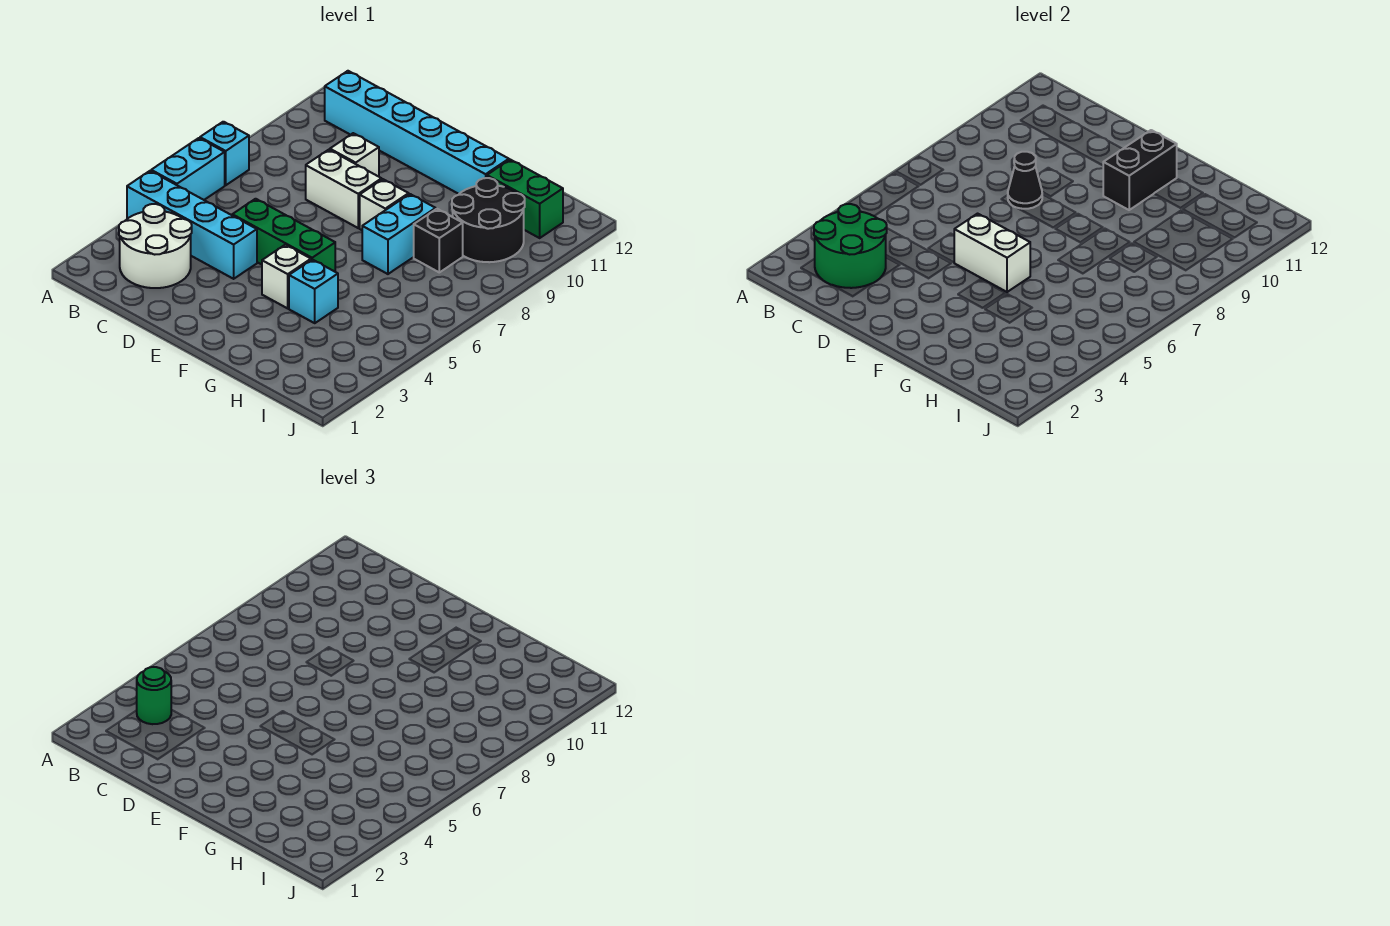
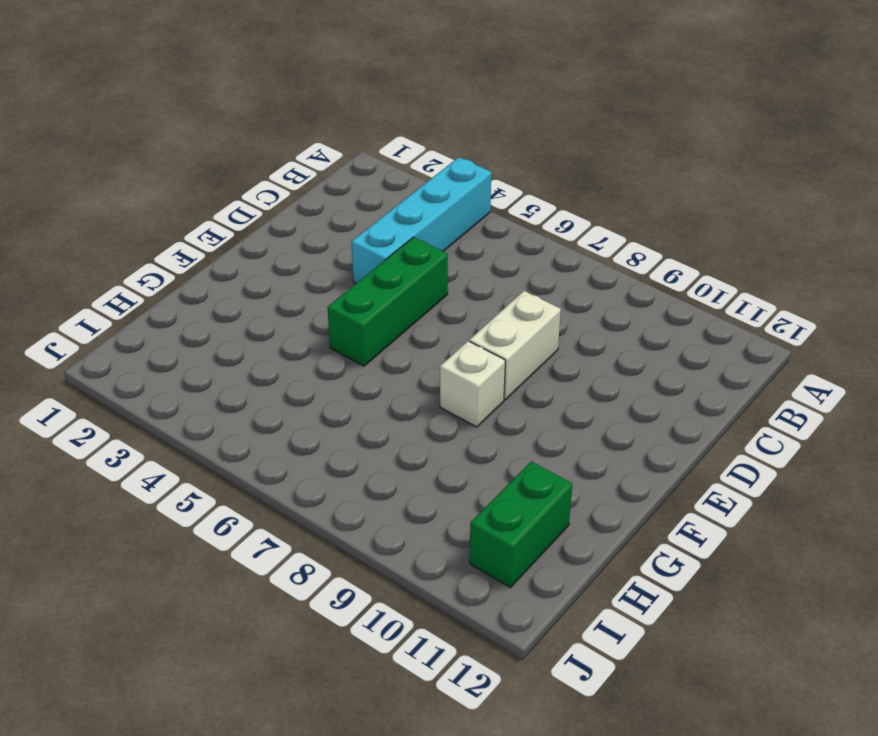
none -> cyan 1x2 brick [151,138,225,200]
none -> cyan 1x1 brick [200,122,249,185]
none -> white 2x2 round brick [119,204,192,288]

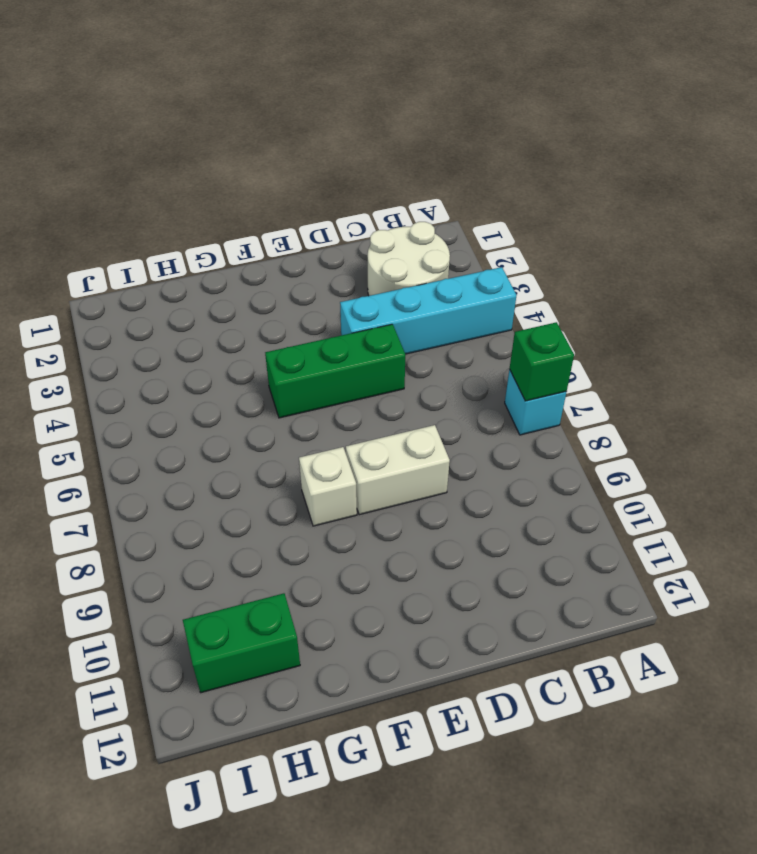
green 1x1 brick [510,322,574,401] -> none
none -> cyan 1x2 brick [151,138,225,200]
none -> cyan 1x6 brick [325,71,509,194]
none -> white 1x1 brick [330,133,379,177]

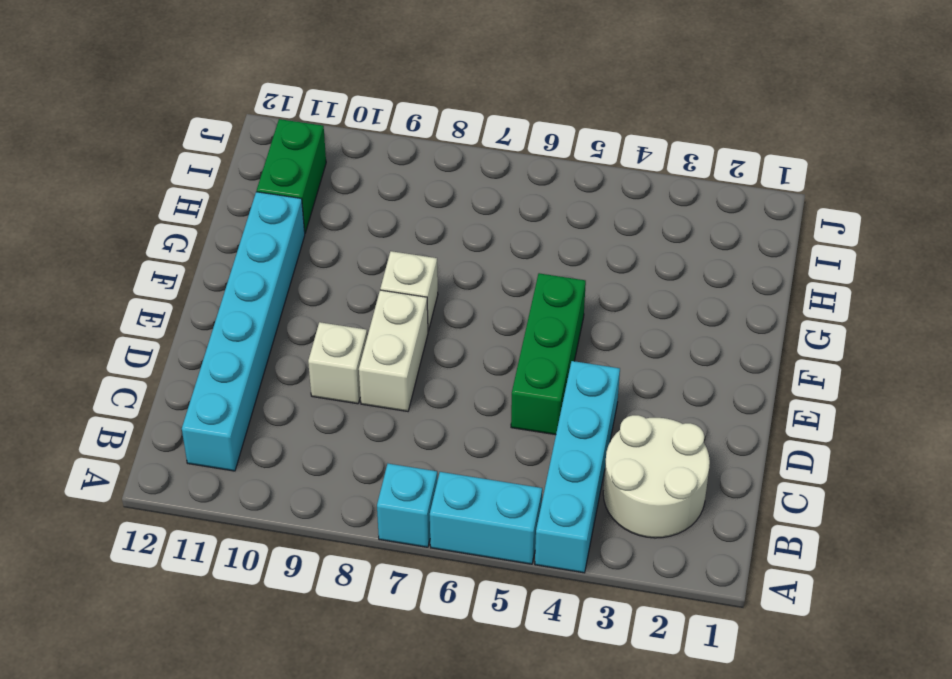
none -> white 1x1 brick [262,245,311,308]
none -> cyan 1x1 brick [289,259,338,323]
none -> cyan 1x2 brick [362,194,436,274]

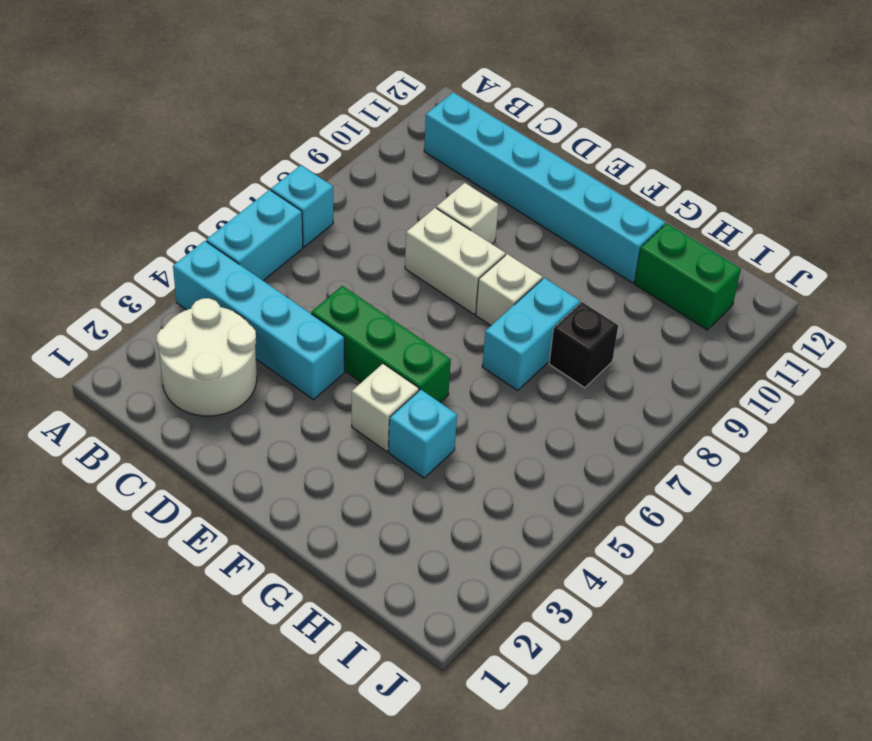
none -> black 2x2 round brick [452,178,525,262]
none -> green 2x2 round brick [814,204,887,288]
none -> black 1x1 cone [1008,152,1042,209]

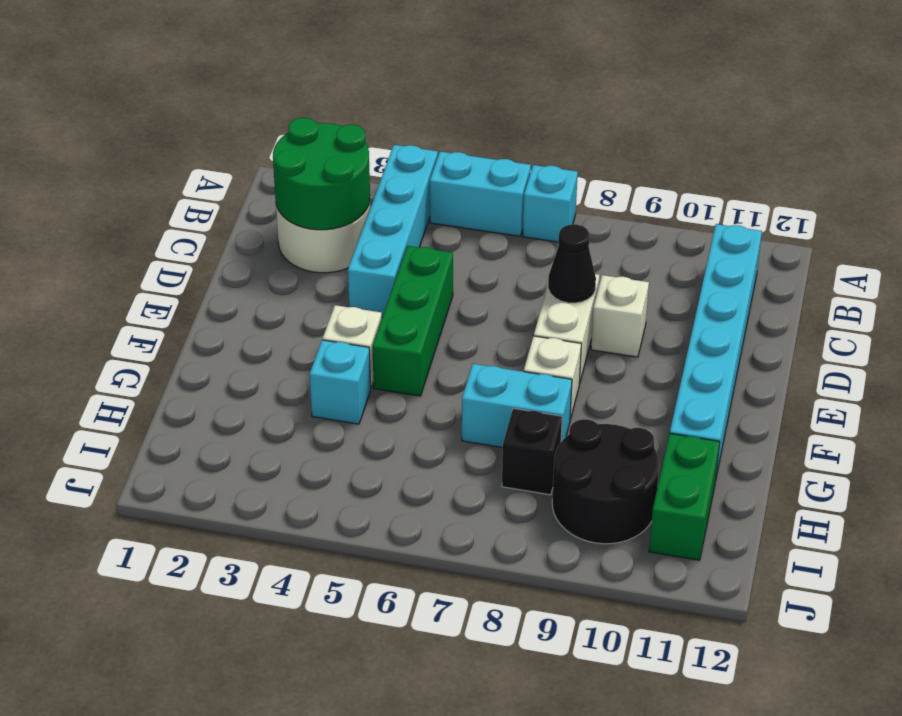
none -> white 1x2 brick [954,214,1030,292]
none -> black 1x2 brick [1103,130,1177,210]
none -> green 1x1 round brick [137,667,171,724]

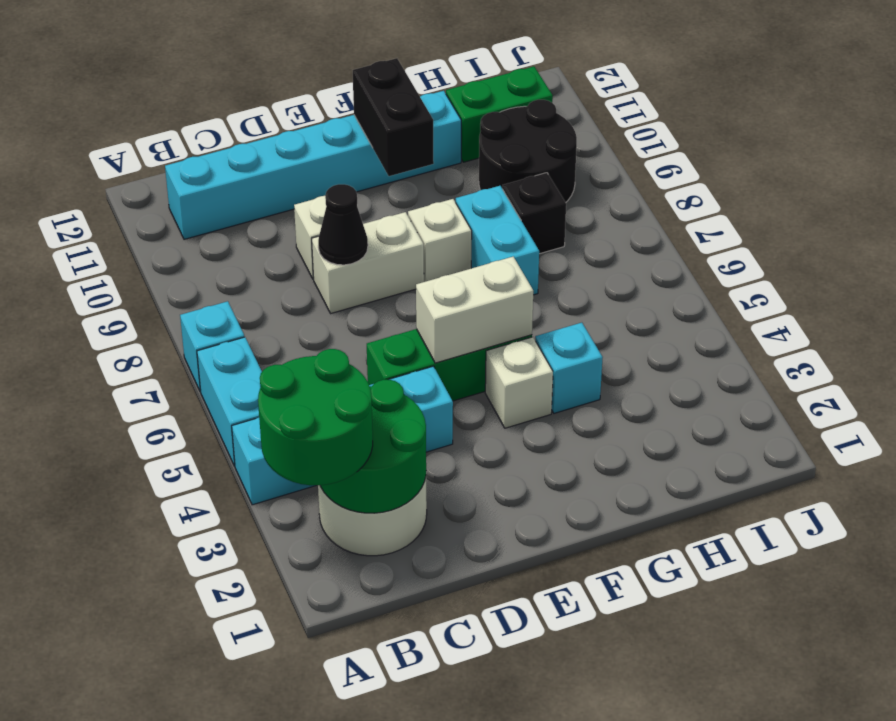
green 2x2 round brick [258,349,373,485] -> green 1x1 round brick [137,667,171,724]

